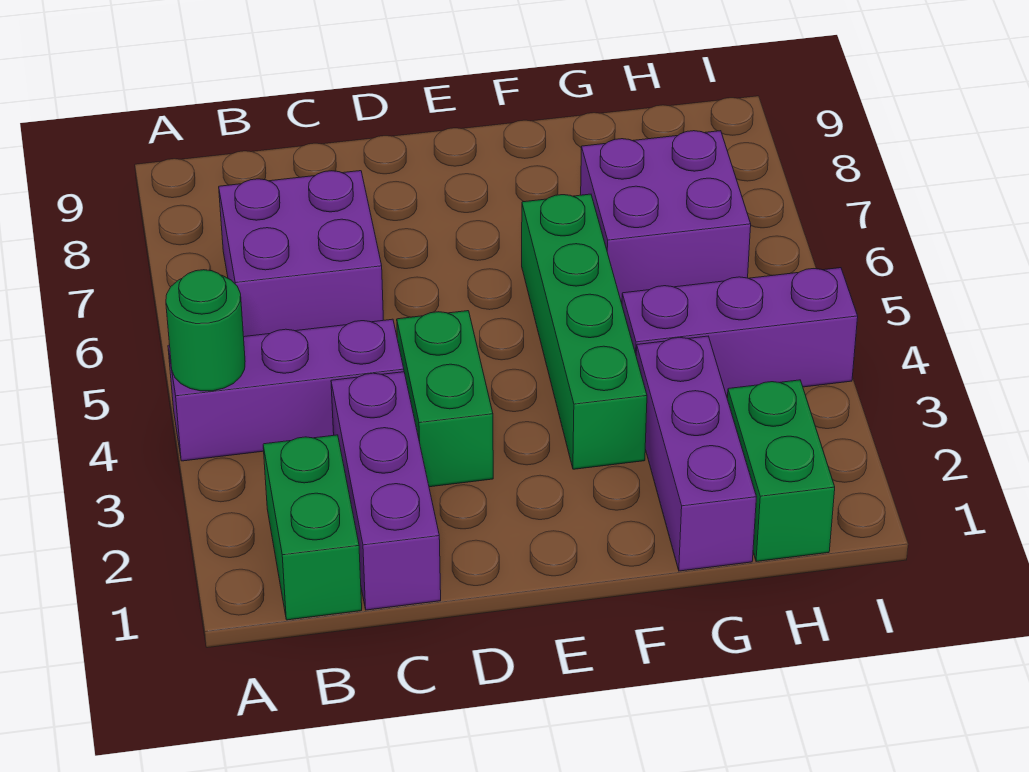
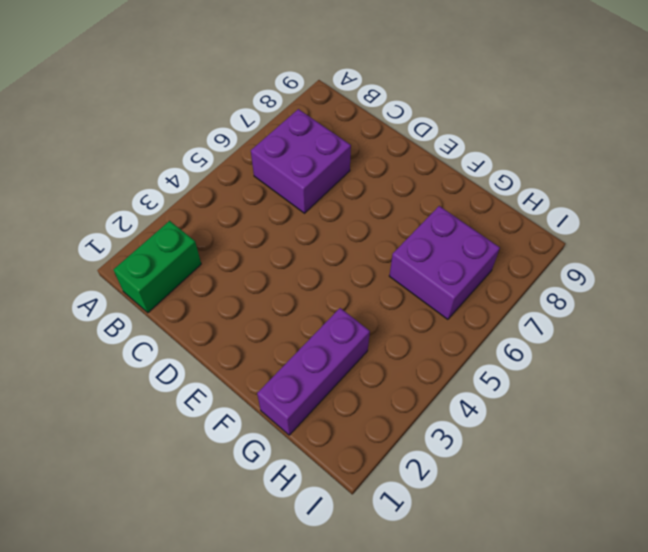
none -> purple 1x3 brick [168,319,404,461]
none -> purple 1x3 brick [331,372,441,610]

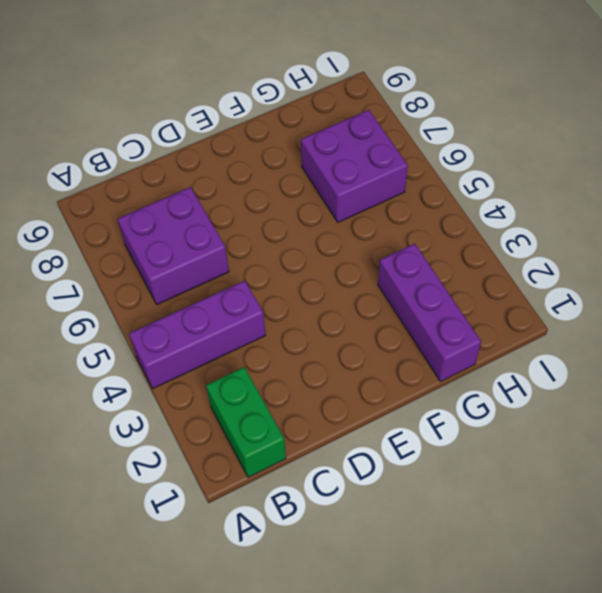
none -> purple 1x3 brick [331,372,441,610]
none -> green 1x2 brick [397,311,493,487]

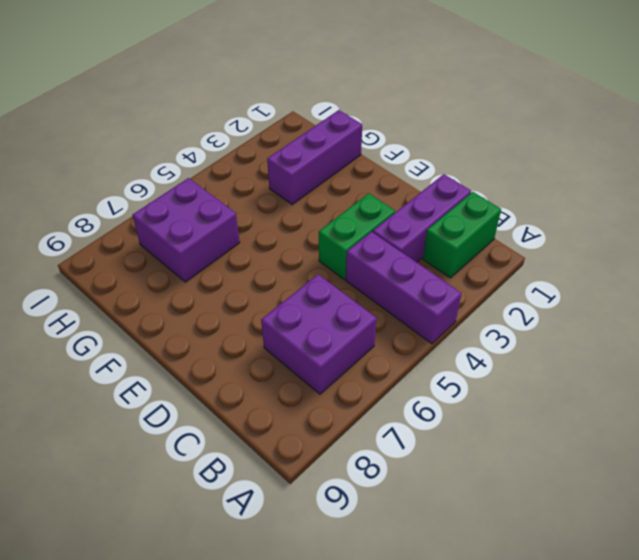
none -> green 1x4 brick [522,194,647,469]
none -> purple 1x3 brick [622,268,858,396]

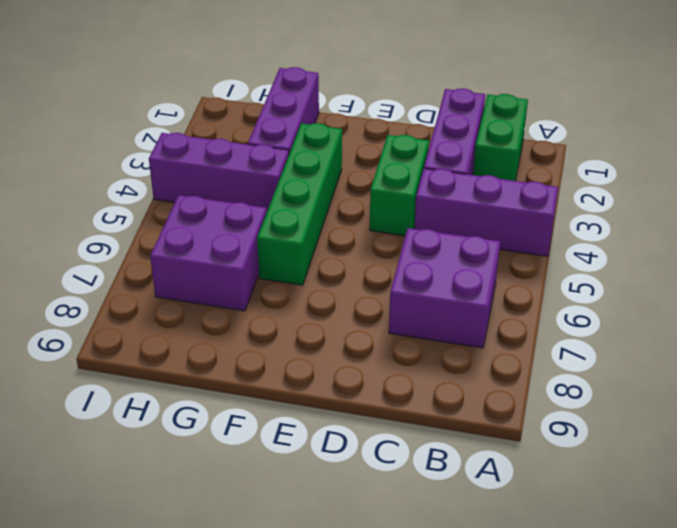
none -> green 1x2 brick [727,380,835,562]
none -> green 1x1 round brick [166,270,245,391]

